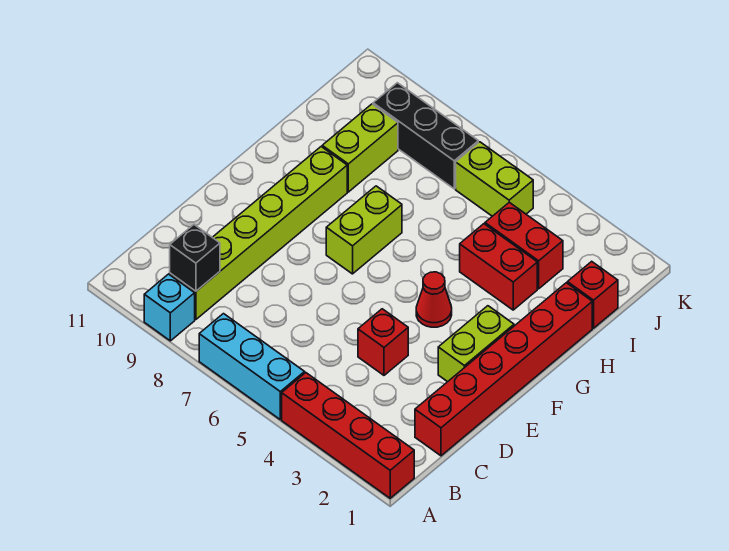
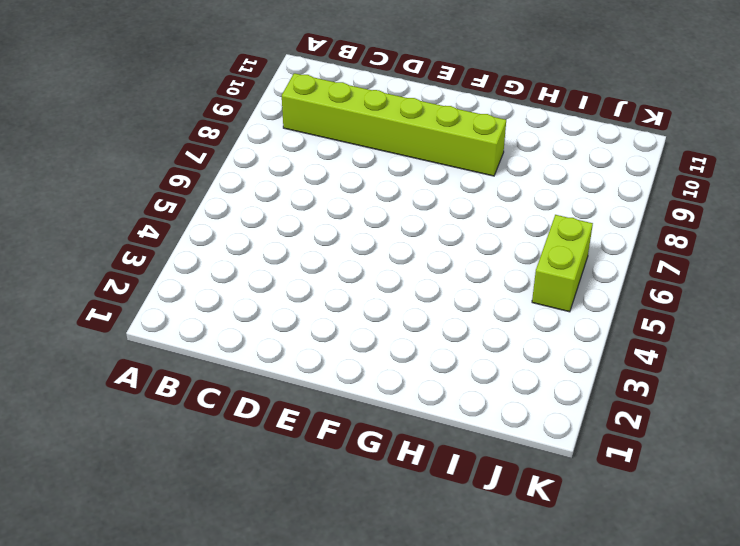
none -> red 1x4 brick [282,373,414,498]
none -> cyan 1x3 brick [199,314,305,419]
none -> cyan 1x1 brick [144,274,195,341]

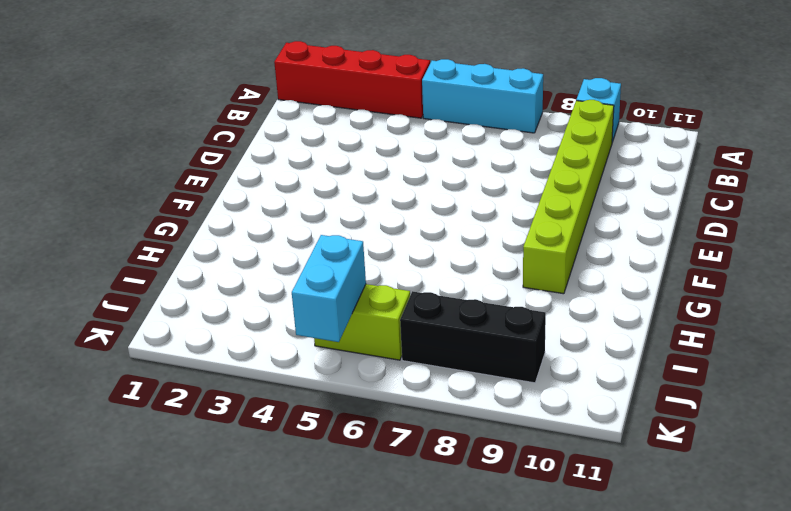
cyan 1x2 brick [292,235,366,342] -> none
none -> red 1x6 brick [415,283,592,456]
none -> red 1x1 brick [358,309,408,375]
none -> lime 1x2 brick [438,306,514,382]

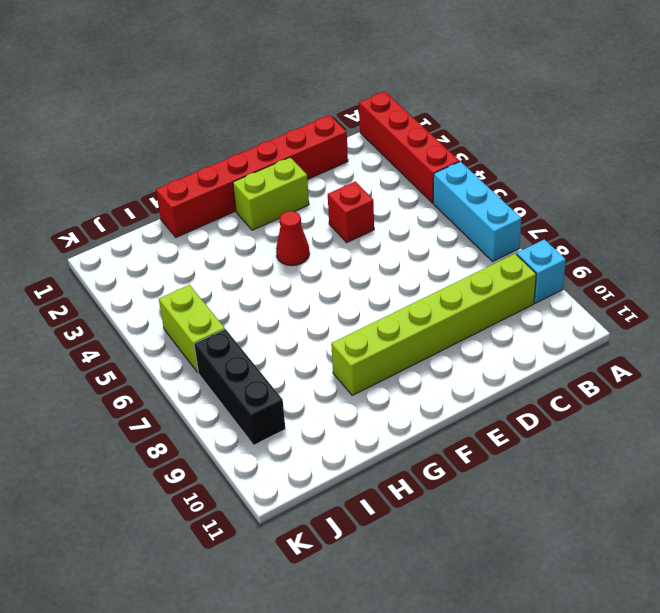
none -> lime 1x2 brick [326,186,402,274]
none -> red 1x2 brick [460,224,537,310]
none -> lime 1x2 brick [322,104,398,192]

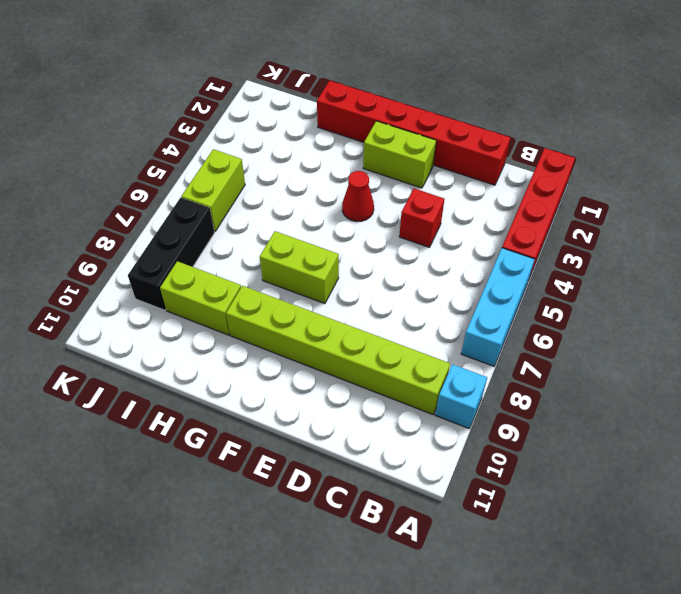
none -> red 1x2 brick [460,224,537,310]
none -> red 1x1 brick [567,261,618,328]
none -> red 1x2 brick [485,202,563,289]

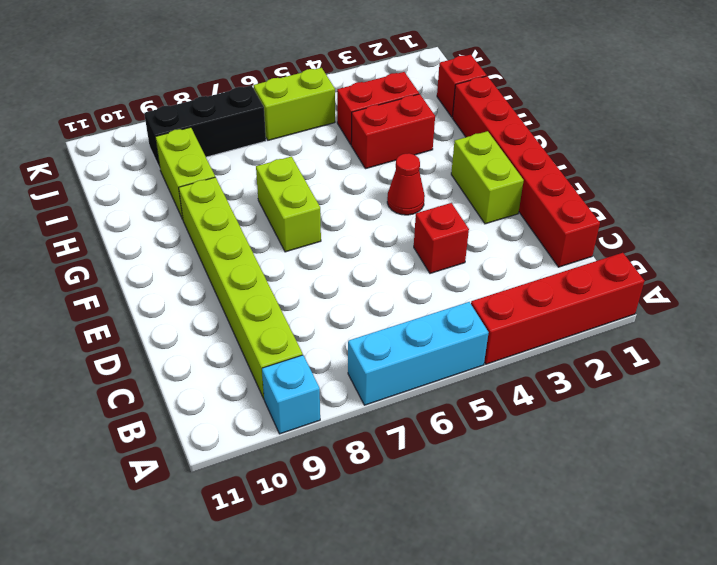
none -> black 1x1 brick [170,225,220,291]

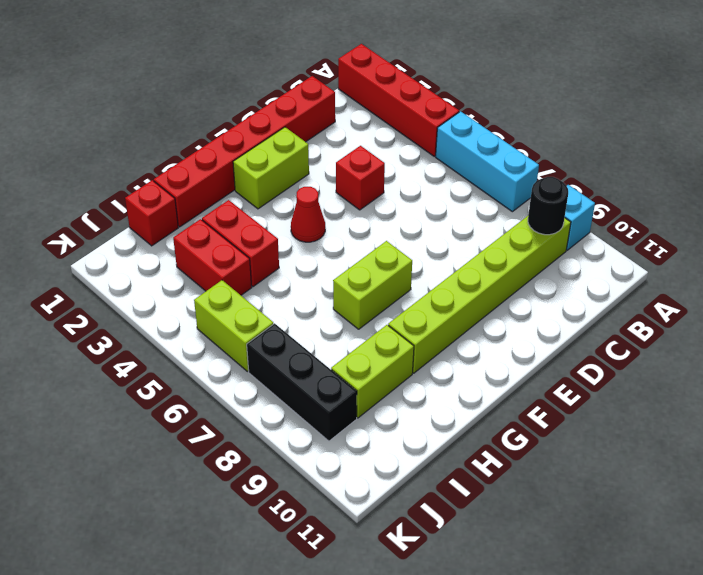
black 1x1 round brick [528,177,568,235] -> black 1x1 brick [170,225,220,291]

